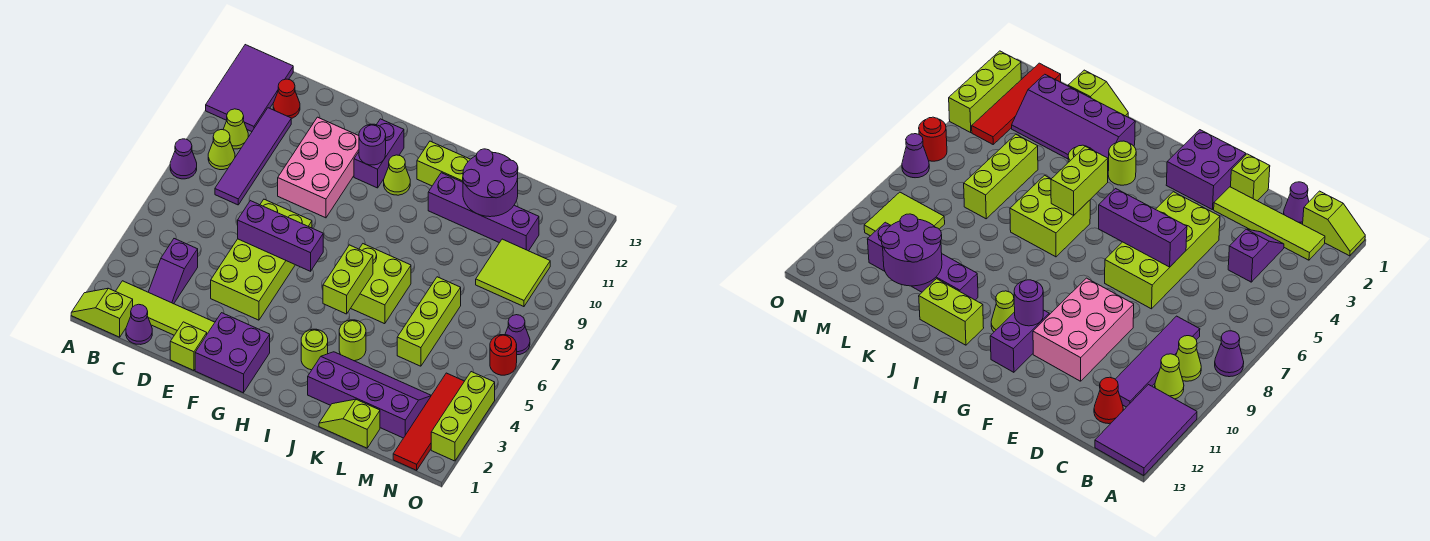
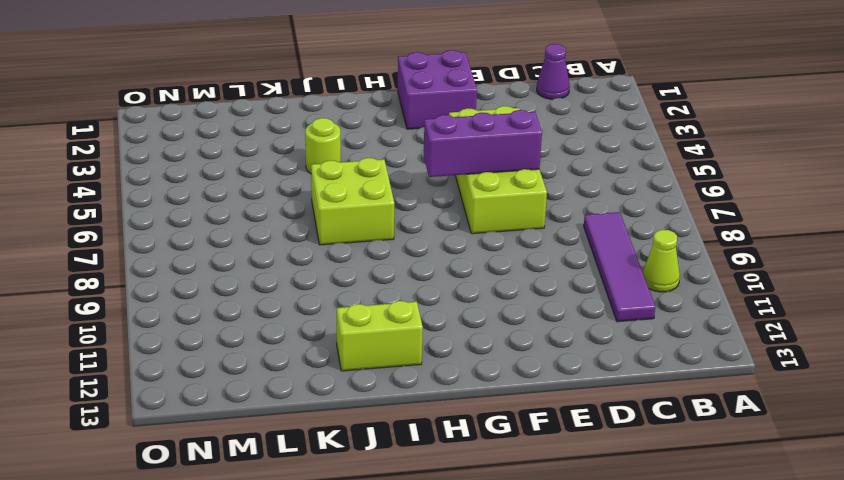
none -> lime 1x2 slope [71,288,133,337]
none -> purple 1x1 cone [170,139,197,179]
none -> purple 2x3 tile [206,45,293,132]
none -> lime 1x4 tile [116,281,215,335]

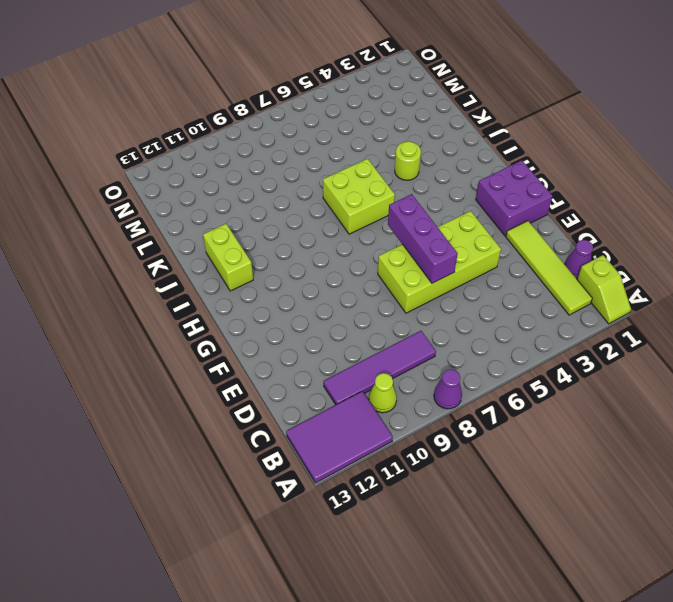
none -> lime 1x1 cone [208,130,235,170]
none -> purple 1x2 slope [149,239,198,304]
none -> red 1x1 cone [273,79,300,118]
none -> lime 1x1 brick [170,322,207,371]

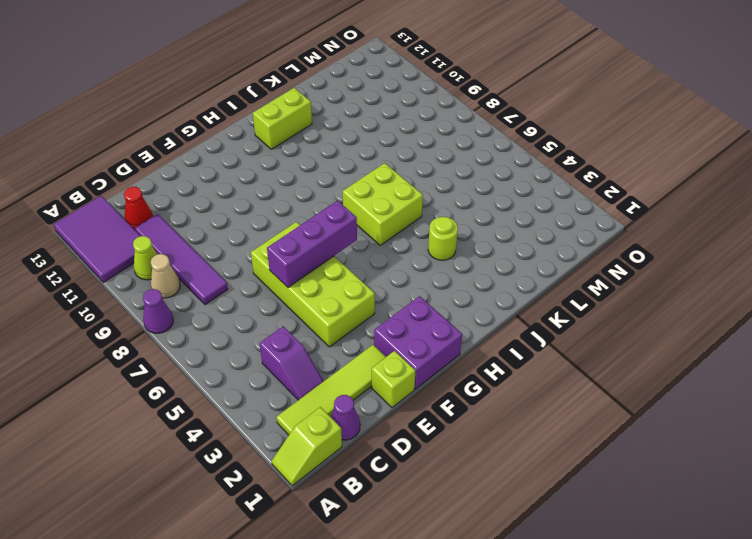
tan 1x1 cone [151,254,180,298] -> lime 1x1 cone [208,130,235,170]
none -> pink 2x3 brick [278,117,359,218]
none -> purple 1x2 brick [354,119,404,188]
none -> lime 1x1 cone [384,155,410,195]
none -> lime 1x1 round brick [301,329,328,370]

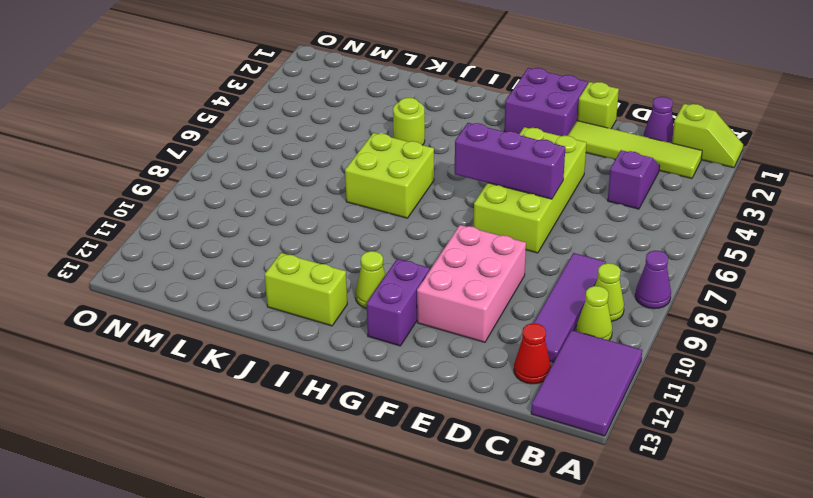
none -> lime 1x1 round brick [301,329,328,370]
none -> purple 2x4 slope [308,352,431,438]
none -> purple 1x4 brick [428,173,539,251]
none -> lime 1x2 slope [319,399,380,448]

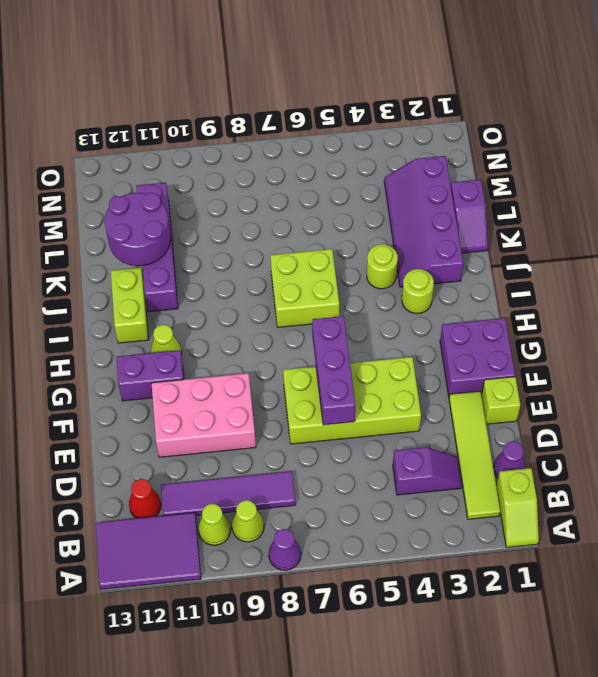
purple 1x2 slope [451,179,488,253] -> lime 1x2 slope [319,399,380,448]
none -> lime 1x3 brick [397,277,461,366]
none -> lime 2x2 tile [476,239,550,307]
none -> red 1x4 tile [393,373,464,470]
none -> lime 1x3 brick [431,372,495,461]

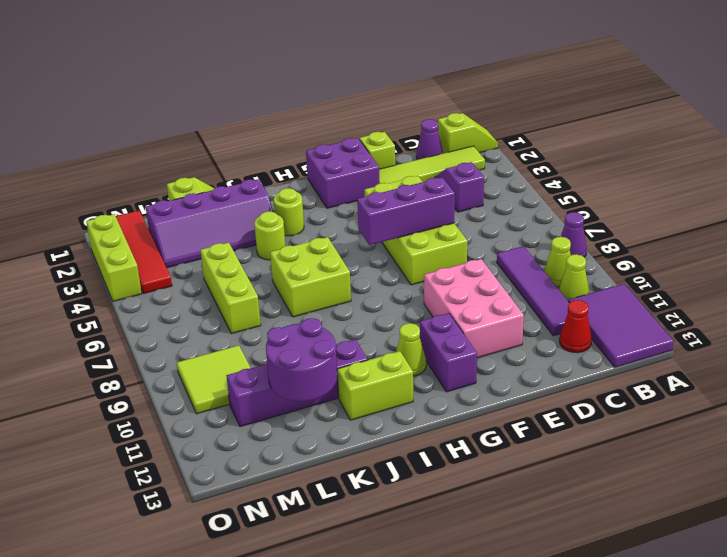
none -> red 1x1 round brick [490,335,517,375]
none -> purple 1x1 cone [505,315,530,355]
none -> purple 1x1 round brick [359,124,386,165]
none -> lime 1x2 brick [323,245,373,314]

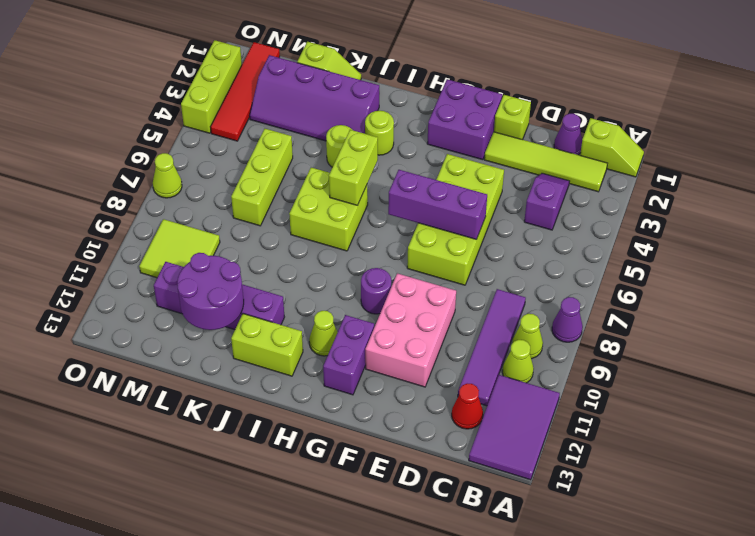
purple 1x1 round brick [361,268,391,314] -> purple 1x1 round brick moved to [359,124,386,165]
lime 1x1 cone [153,153,182,198] -> purple 1x1 cone [505,315,530,355]
none -> red 1x1 round brick [490,335,517,375]

